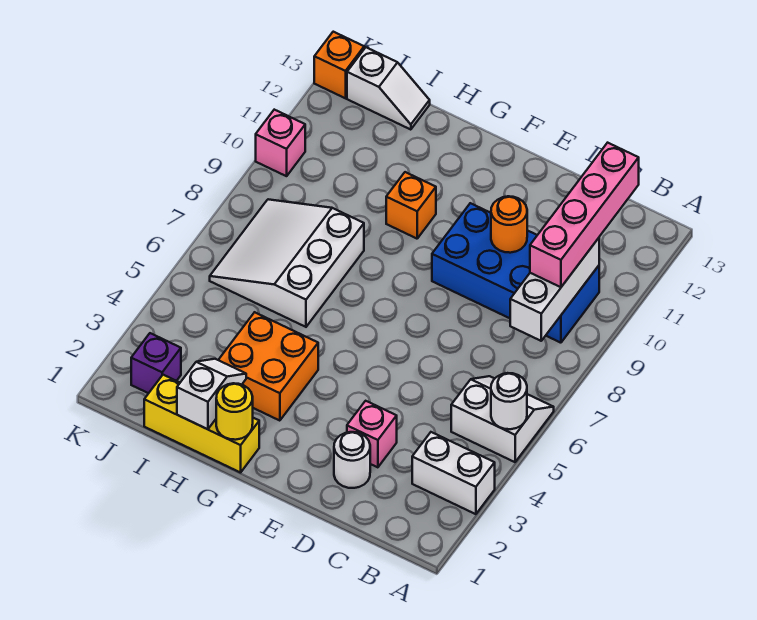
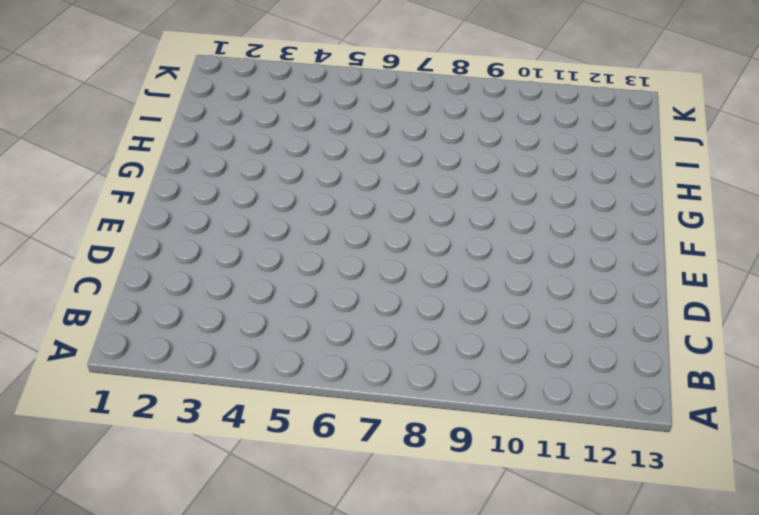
none -> white 1x2 brick [412,432,495,514]
none -> white 2x2 slope [451,376,554,462]
none -> blue 2x4 brick [432,203,599,343]

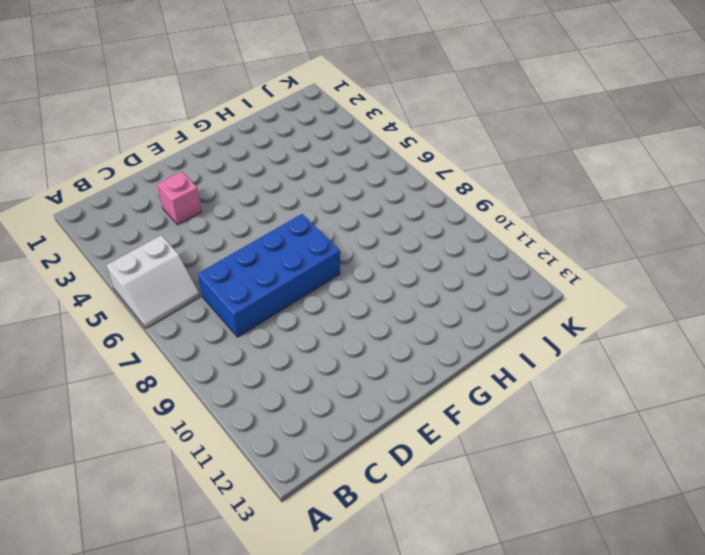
blue 2x4 brick [198,214,340,337] -> blue 2x4 brick moved to [432,203,599,343]
none -> white 1x2 brick [412,432,495,514]
none -> white 1x1 round brick [334,432,370,488]
none -> yellow 1x3 brick [144,375,259,473]

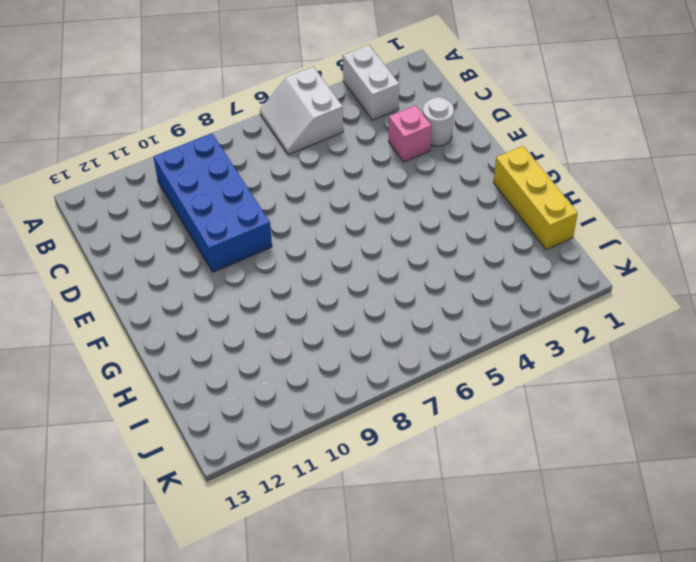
none -> orange 2x2 brick [219,312,318,421]
none -> orange 1x1 brick [386,172,436,239]
none -> white 3x3 slope [210,199,364,327]

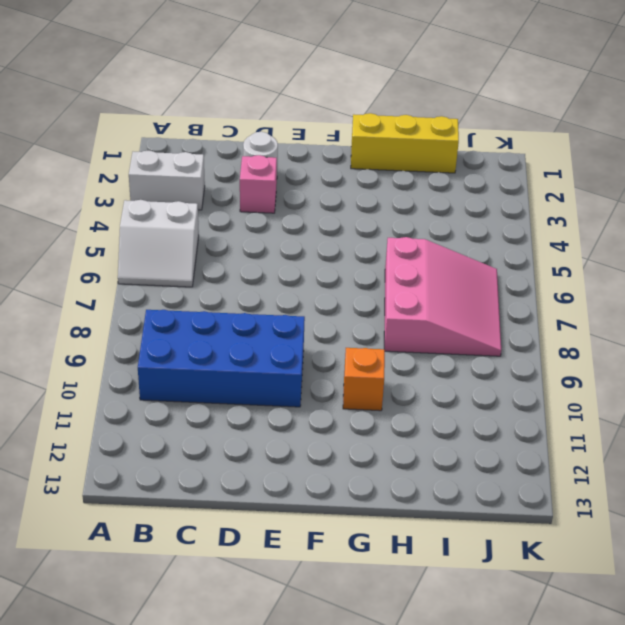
pink 3x3 slope [384,237,501,356] -> white 3x3 slope [210,199,364,327]
none -> orange 2x2 brick [219,312,318,421]
none -> white 1x2 slope [347,47,430,130]
none -> purple 1x1 brick [131,333,181,393]

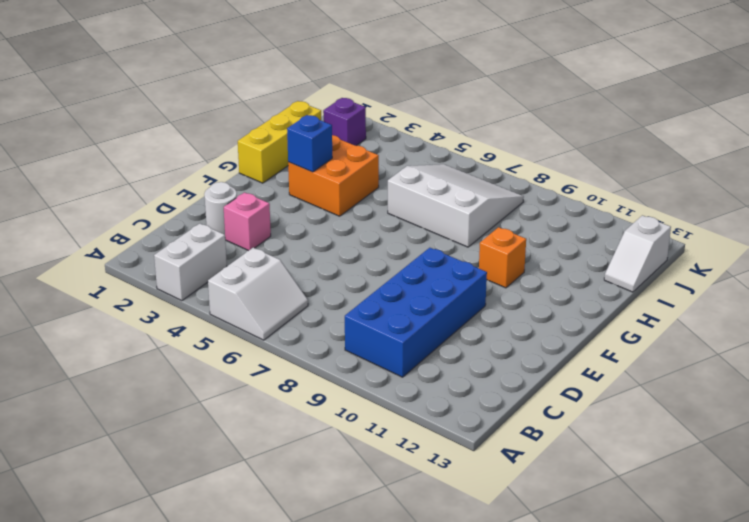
blue 1x1 brick [287,115,332,172] -> none
none -> pink 1x1 brick [256,110,305,176]
none -> orange 1x1 brick [314,32,364,98]
none -> white 1x1 round brick [491,373,527,429]

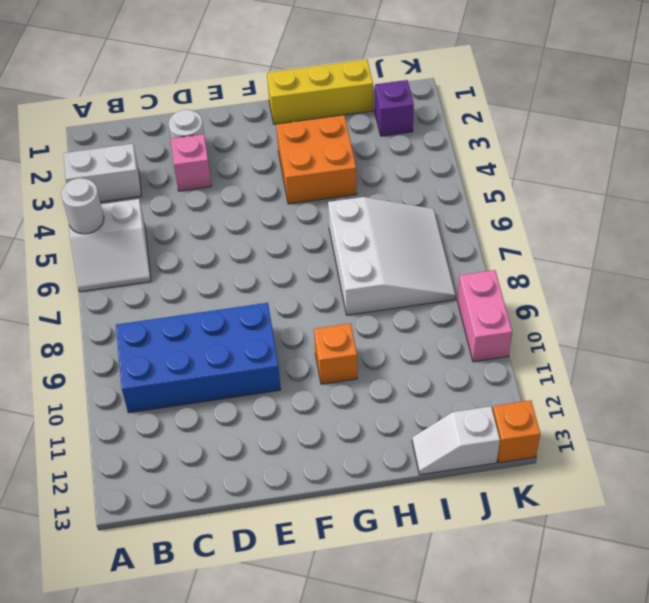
pink 1x2 brick [457,270,512,362] -> pink 1x1 brick [256,110,305,176]
none -> white 1x3 brick [510,238,599,341]
none -> orange 1x1 round brick [491,196,527,253]
none -> yellow 1x1 round brick [216,383,253,440]

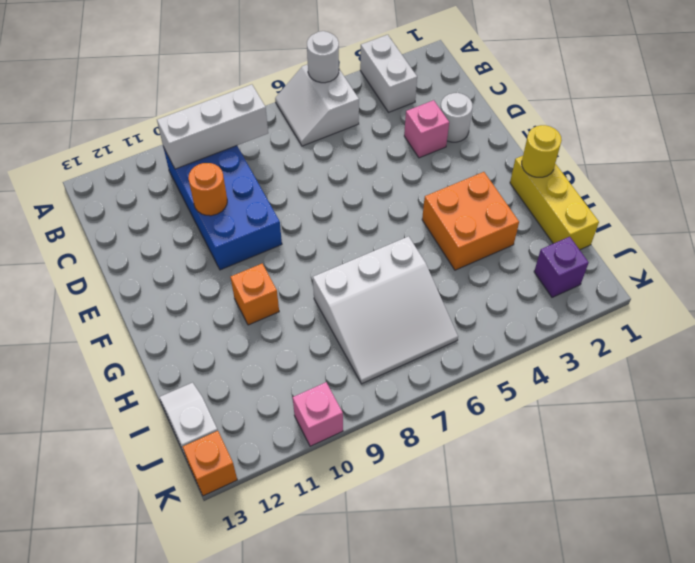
none -> white 1x2 slope [177,359,246,429]
none -> pink 1x4 brick [530,143,639,287]

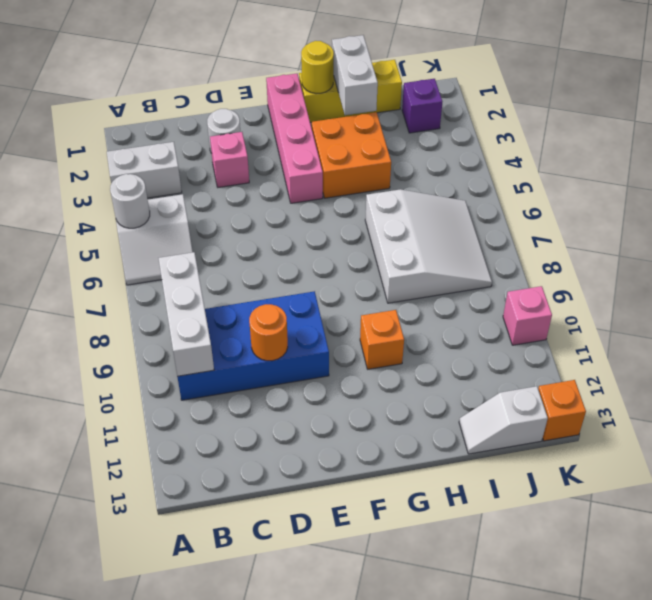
pink 1x4 brick [266,74,323,203] -> pink 1x4 brick moved to [530,143,639,287]
white 1x2 brick [332,35,378,115] -> white 1x2 slope [177,359,246,429]

